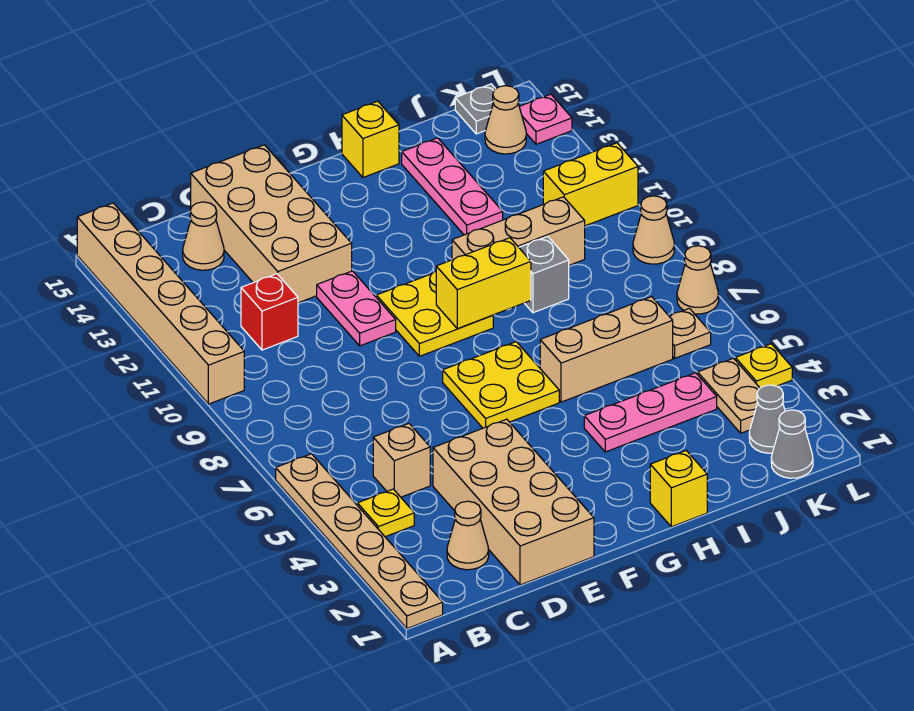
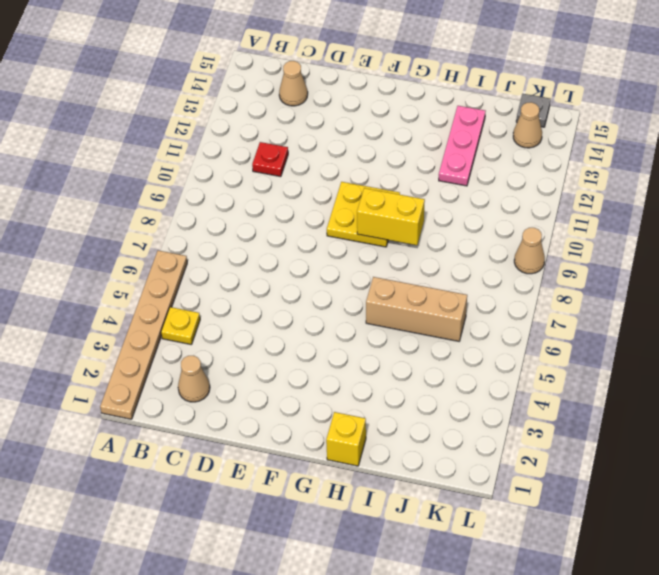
red 1x1 plate [252,142,288,177] -> red 1x1 brick [241,274,298,350]
none -> tan 1x6 brick [77,203,244,404]
none -> tan 1x1 brick [373,424,430,497]
none -> tan 2x4 brick [433,419,594,585]
none -> tan 2x4 brick [191,145,352,303]

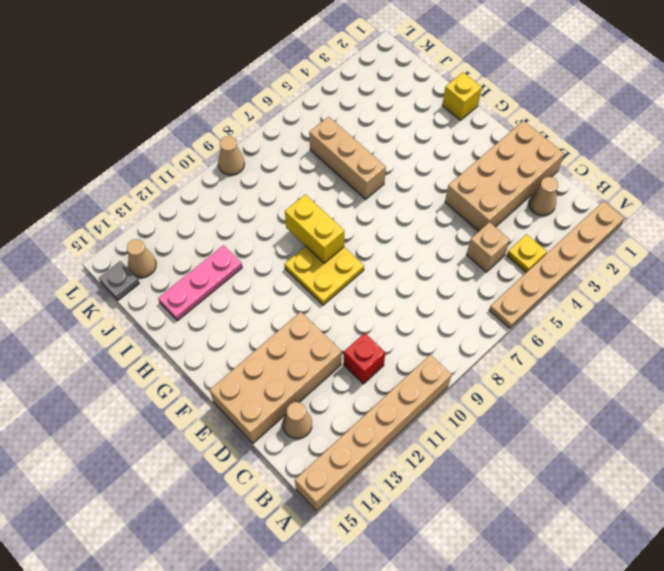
none -> pink 1x2 plate [317,271,396,346]
none -> yellow 2x2 plate [443,342,559,428]
none -> pink 1x3 plate [584,373,717,452]
none -> tan 1x3 brick [452,197,585,265]

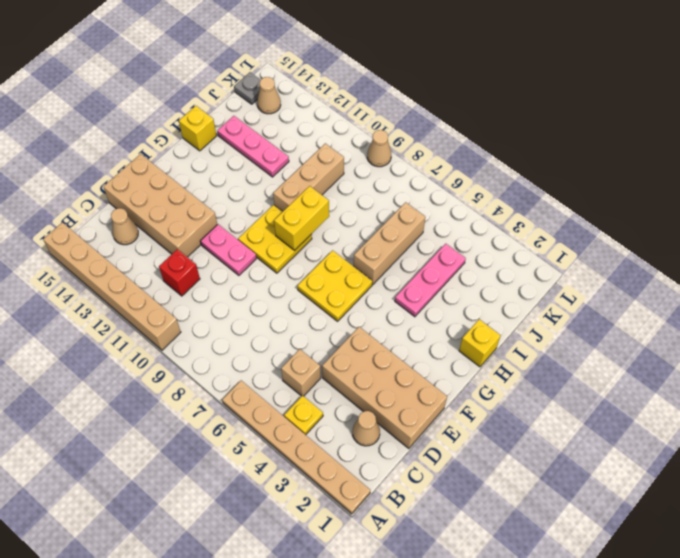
none -> grey 1x1 brick [519,236,569,313]
none -> grey 1x1 cone [771,410,813,478]
none -> grey 1x1 cone [749,385,785,453]
none -> tan 1x2 plate [698,358,760,433]

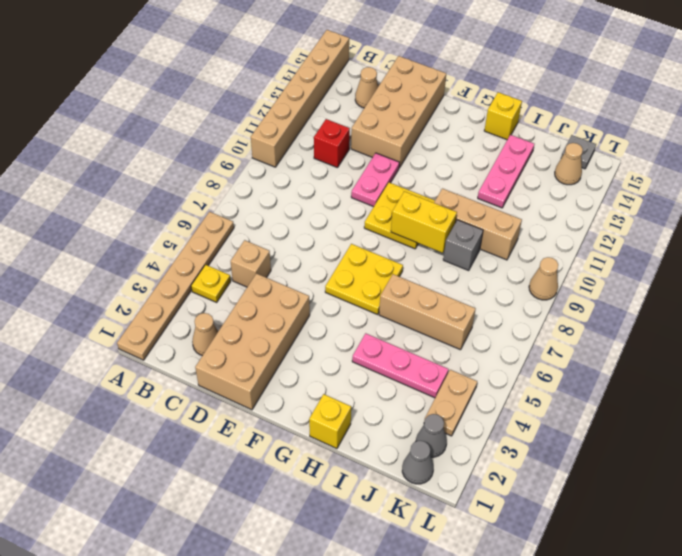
none -> tan 1x1 plate [669,308,711,358]
none -> yellow 1x2 brick [543,143,638,226]
none -> yellow 1x1 plate [735,344,792,388]
none -> tan 1x1 cone [677,246,719,314]

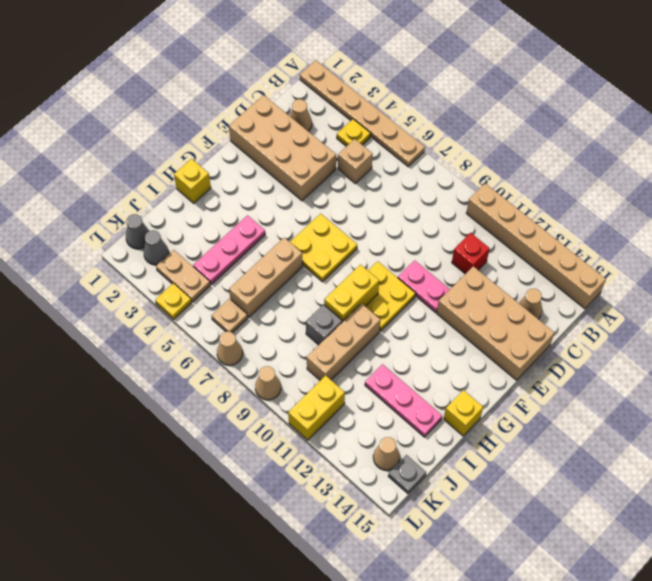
none -> pink 1x1 plate [519,94,572,144]

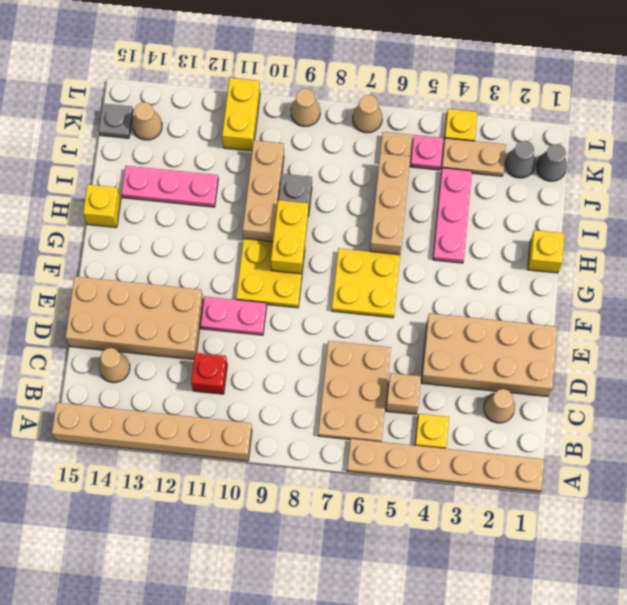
tan 2x3 plate [318,341,391,442] -> none
pink 1x1 plate [410,135,443,170] -> pink 1x1 plate moved to [519,94,572,144]

